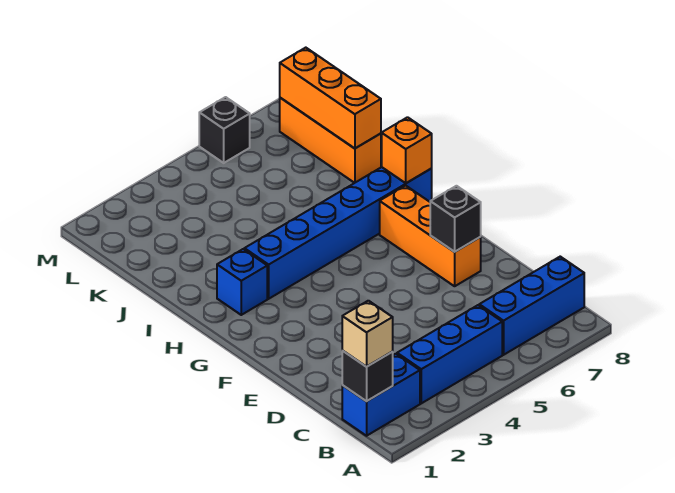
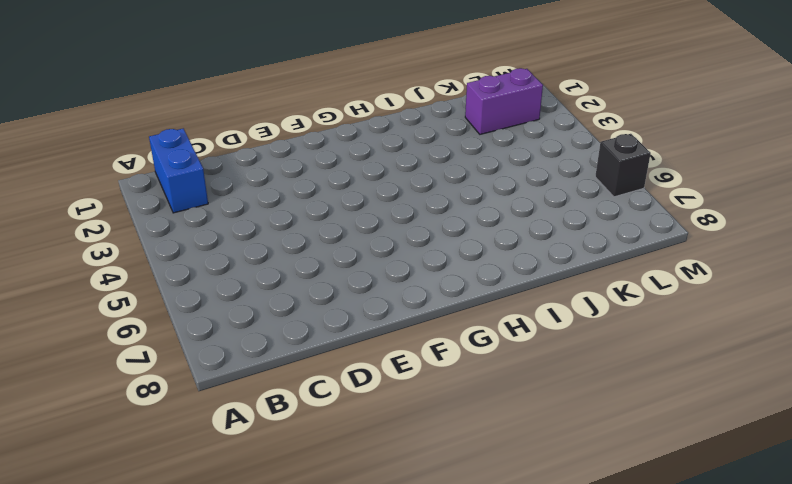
purple 1x2 brick [465,68,543,134] -> none
none -> blue 1x3 brick [397,305,502,403]
none -> blue 1x3 brick [479,257,584,355]
none -> orange 1x3 brick [380,186,481,286]

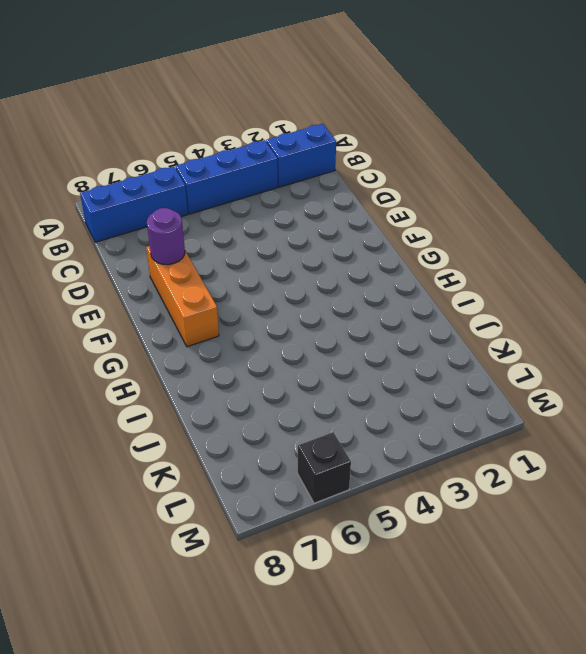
purple 1x1 round brick [147,208,185,265] -> black 1x1 brick [430,186,481,252]
none -> blue 1x1 brick [217,249,267,315]
none -> blue 1x6 brick [244,167,432,299]
none -> orange 1x3 brick [280,98,381,183]

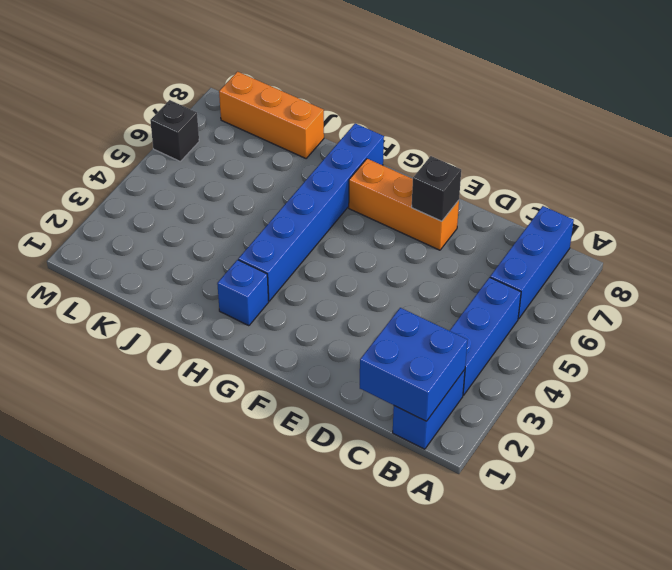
blue 2x2 brick [360,308,467,421] -> black 1x1 brick [342,351,393,401]
none -> orange 1x1 brick [382,117,432,183]
none -> orange 1x3 brick [280,48,381,148]
none -> tan 1x1 brick [342,301,393,367]

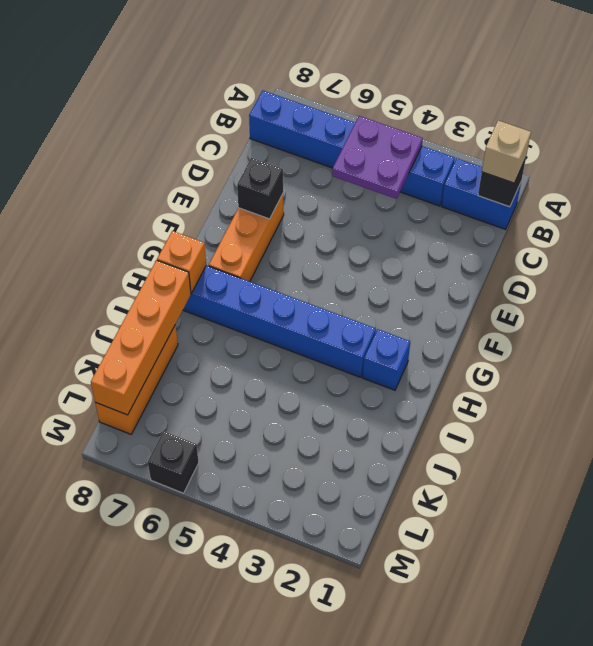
purple 2x2 plate [332,116,423,199] -> none
orange 1x4 brick [91,260,191,415] -> orange 1x3 brick [280,48,381,148]

